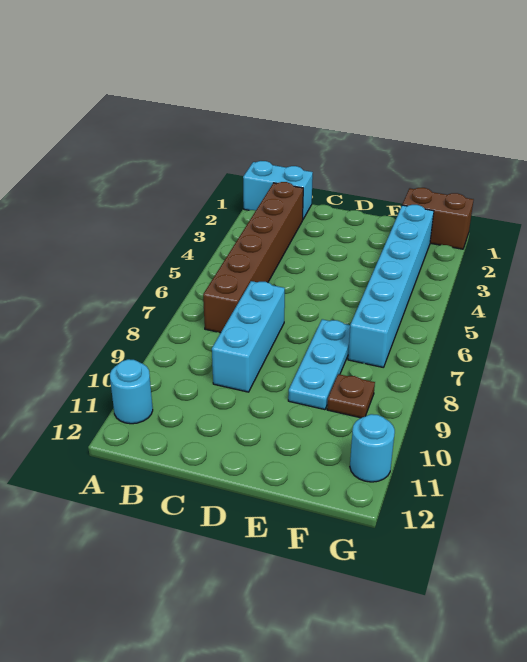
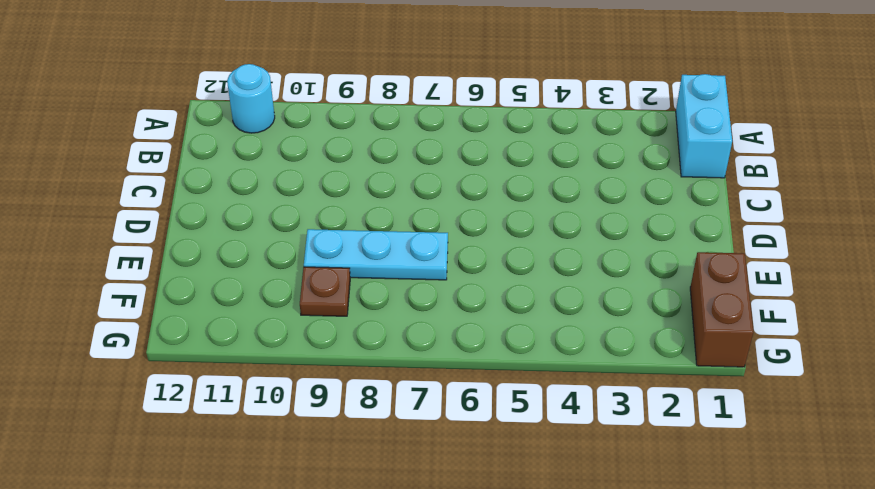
none -> brown 1x6 brick [203,182,303,333]
none -> cyan 1x3 brick [212,281,285,392]

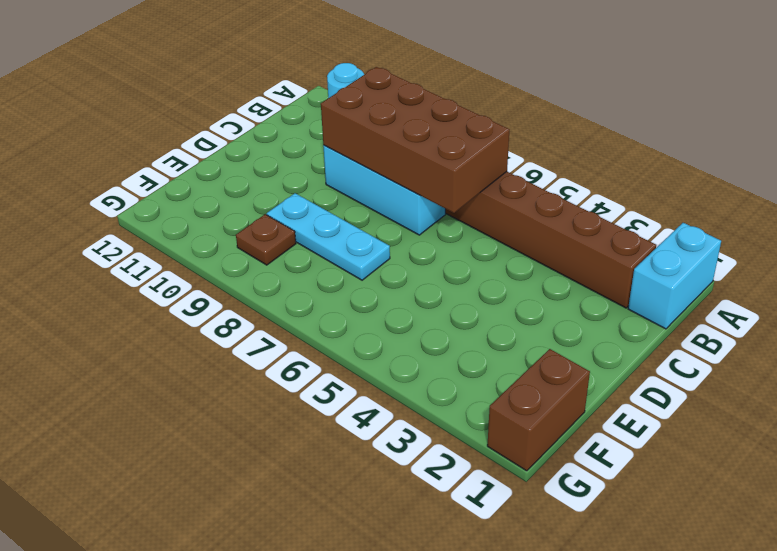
brown 2x4 brick [321,67,510,213] -> none
none -> cyan 1x6 brick [348,205,434,367]
none -> cyan 1x1 round brick [350,414,395,482]

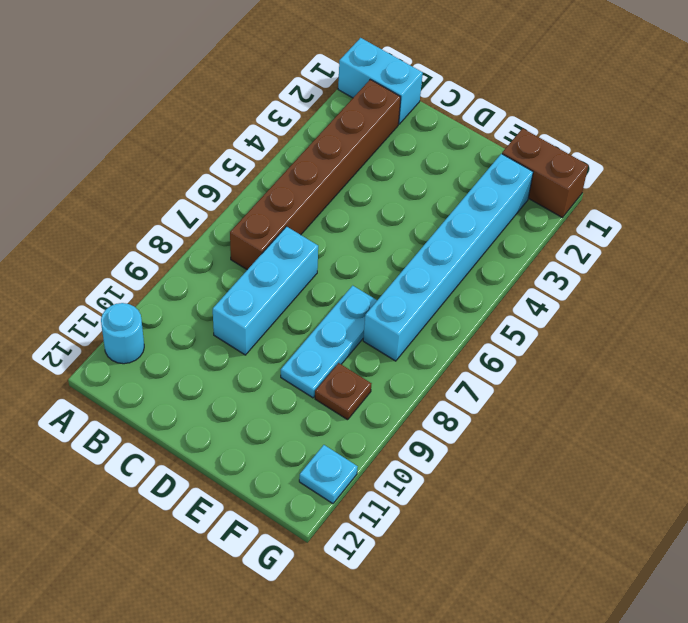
cyan 1x1 plate [299,445,358,504] -> cyan 1x1 round brick [350,414,395,482]

